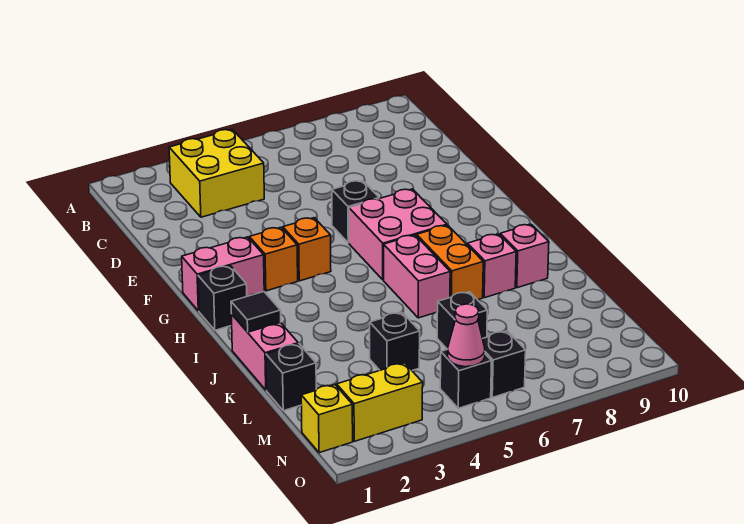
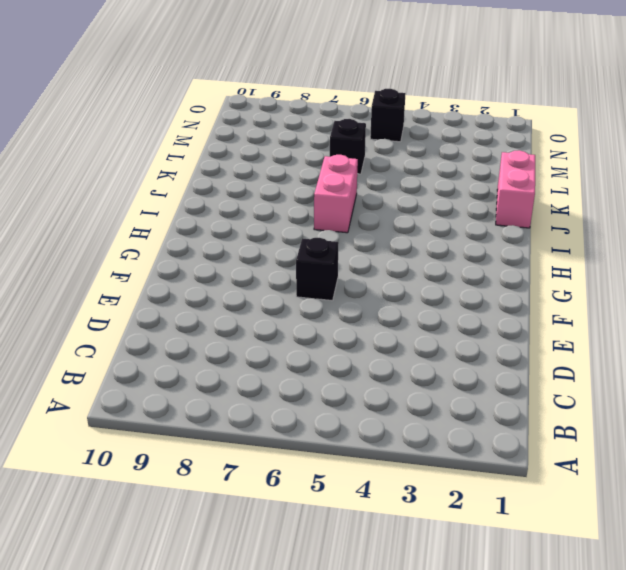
none -> yellow 2x2 brick [169,130,264,217]
none -> pink 1x2 brick [182,237,264,311]
none -> orange 1x1 brick [249,227,298,291]

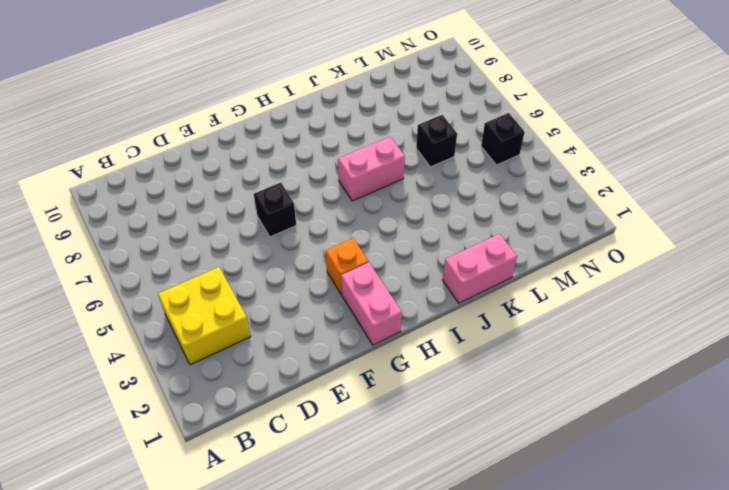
none -> orange 1x1 brick [282,218,331,281]
none -> pink 2x2 brick [349,189,447,280]
none -> black 1x1 brick [198,266,247,330]

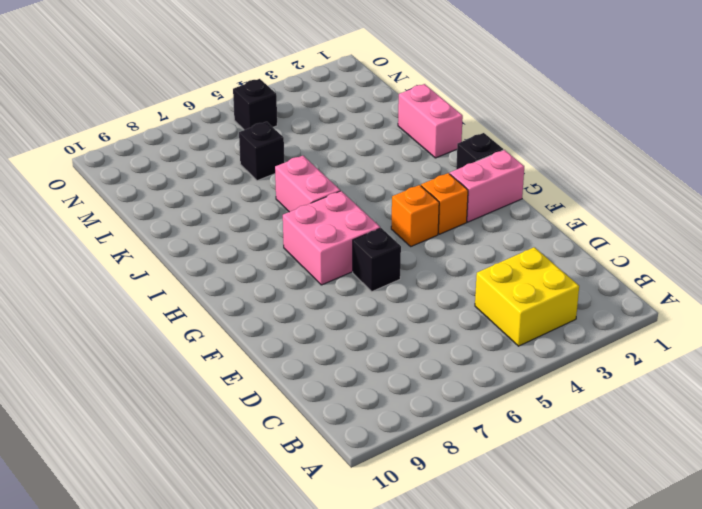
none -> orange 1x2 brick [417,225,483,300]
none -> pink 1x1 brick [467,234,516,298]
none -> pink 1x1 brick [500,224,549,288]

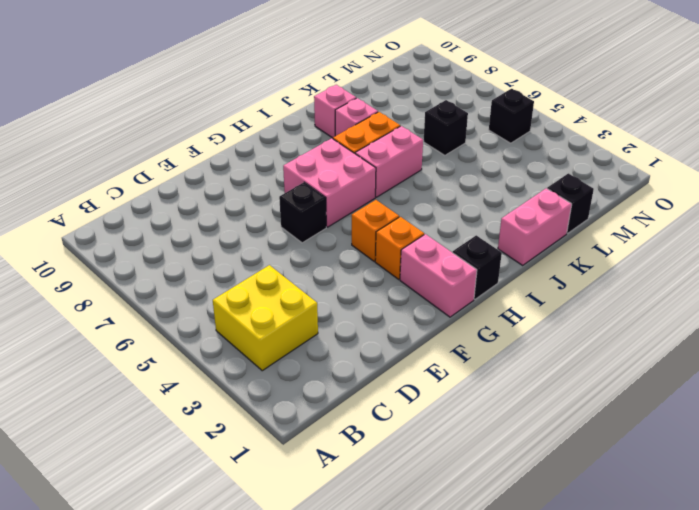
none -> black 1x1 brick [370,312,420,370]
none -> yellow 1x1 brick [301,385,353,453]
none -> yellow 1x2 brick [337,363,423,441]

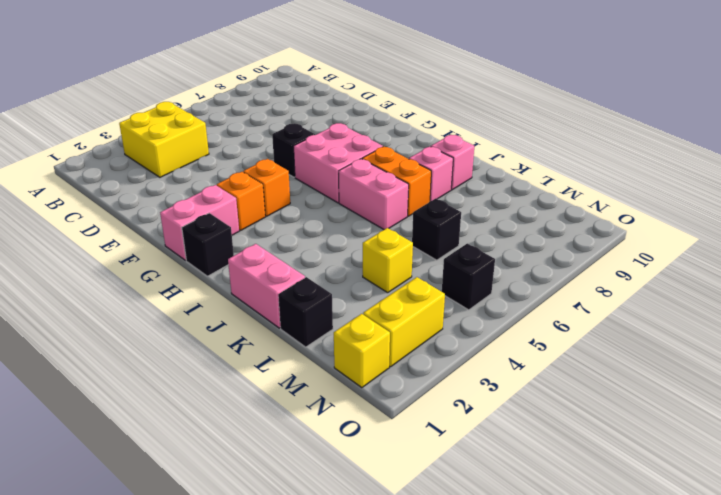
yellow 1x1 brick [363,228,413,293] -> black 1x1 brick [370,312,420,370]
none -> black 1x1 brick [483,331,526,397]
none -> black 1x1 tile [231,292,281,332]
none -> pink 1x1 cone [448,304,485,367]

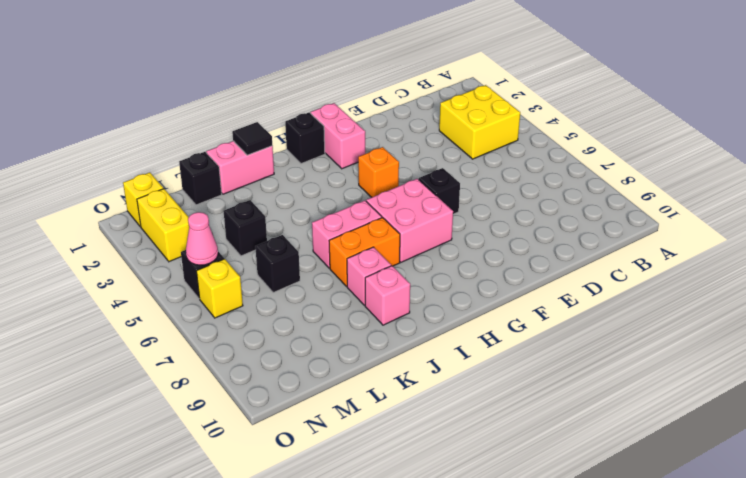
yellow 1x1 brick [196,259,243,318] -> black 1x1 brick [483,331,526,397]
none -> orange 1x1 brick [249,227,298,291]

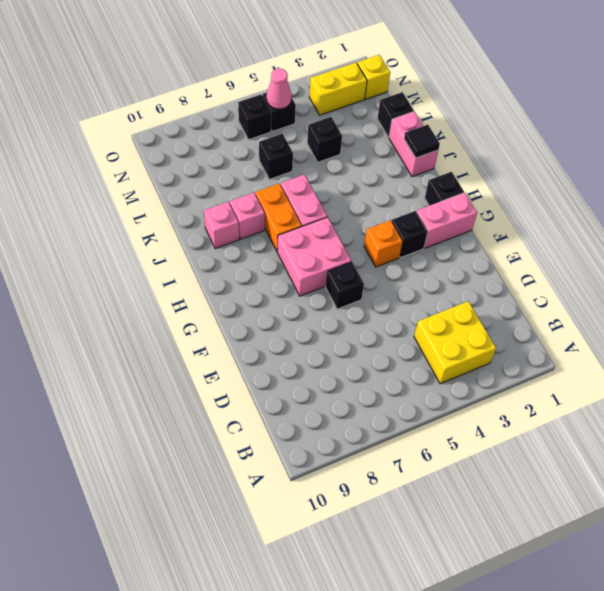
black 1x1 brick [392,211,428,258] -> orange 1x1 brick [249,227,298,291]

